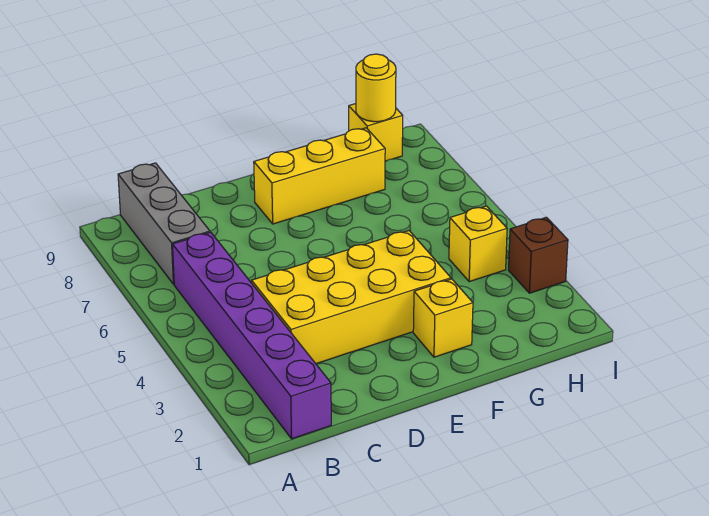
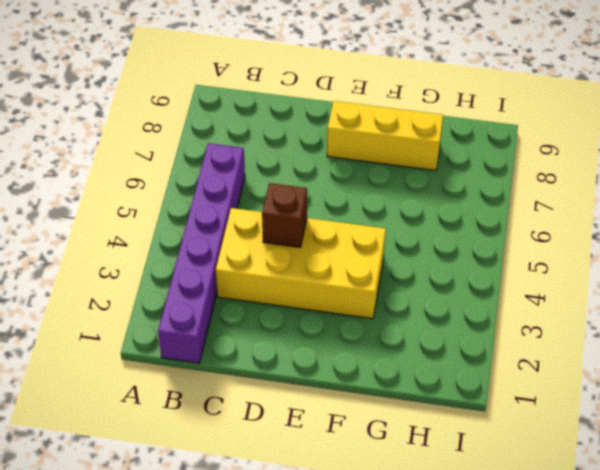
brown 1x1 brick [262,183,307,247] -> brown 1x1 brick moved to [509,217,568,293]
none -> grey 1x3 brick [118,163,210,284]
none -> yellow 1x1 brick [413,279,473,357]

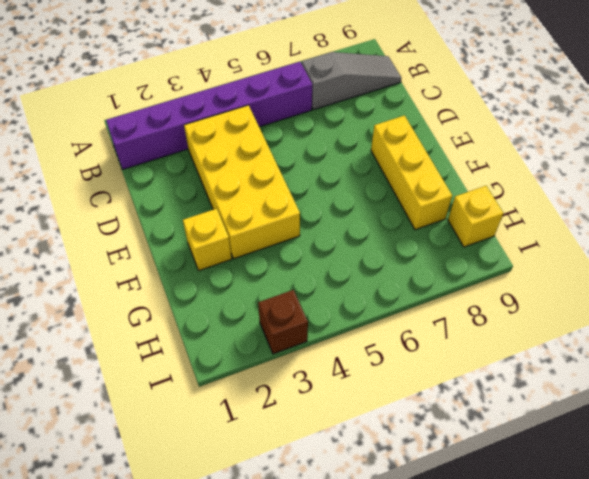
grey 1x3 slope [301,52,401,110] -> grey 1x3 brick [118,163,210,284]
none -> yellow 1x1 brick [449,206,507,282]
none -> yellow 1x1 round brick [356,54,396,122]

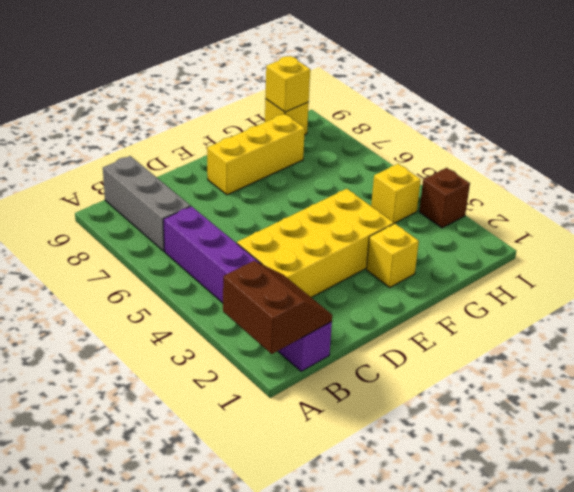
brown 2x2 slope [223,261,332,354] -> none
yellow 1x1 brick [265,56,310,112] -> yellow 1x1 round brick [356,54,396,122]

